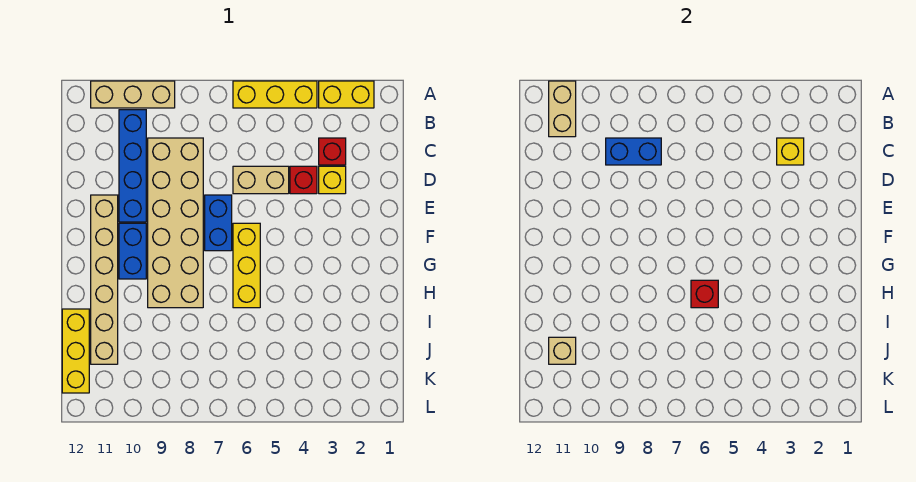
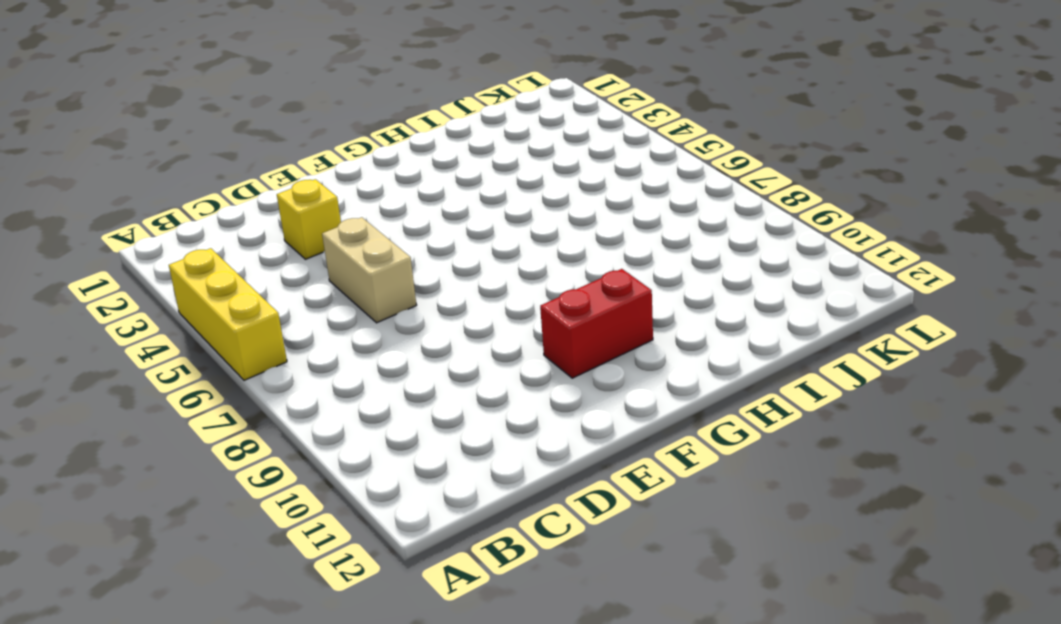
red 1x2 brick [540,269,653,378] -> blue 1x2 brick [119,223,146,279]
none -> yellow 1x2 brick [319,81,374,108]
none -> tan 1x3 brick [91,81,175,108]
none -> blue 1x4 brick [119,110,146,222]

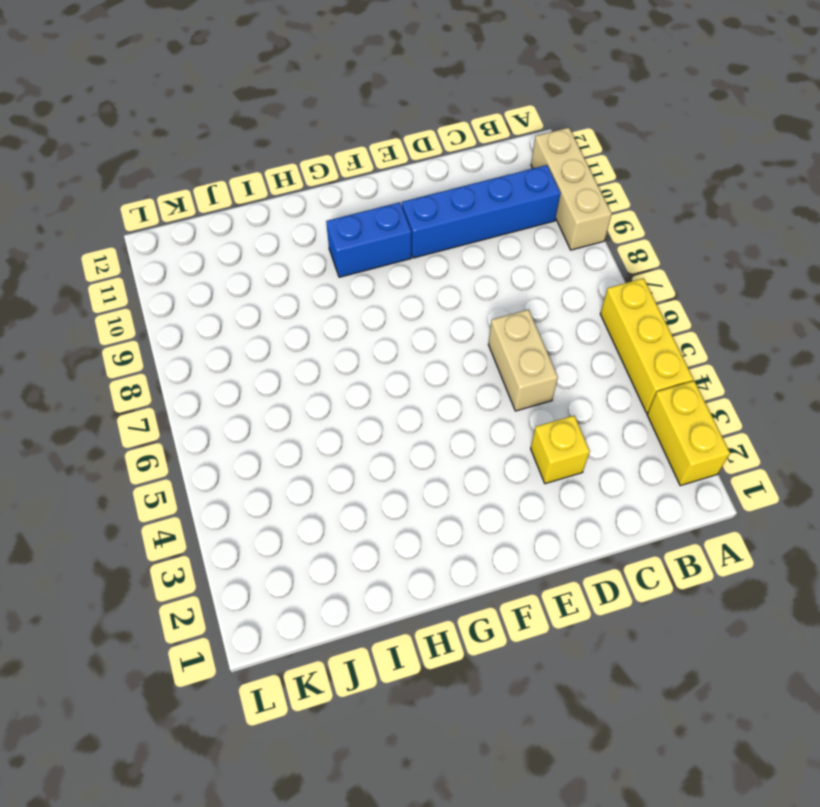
none -> red 1x1 brick [319,138,346,165]
none -> tan 2x6 brick [148,138,203,308]
none -> red 1x1 brick [290,166,317,194]

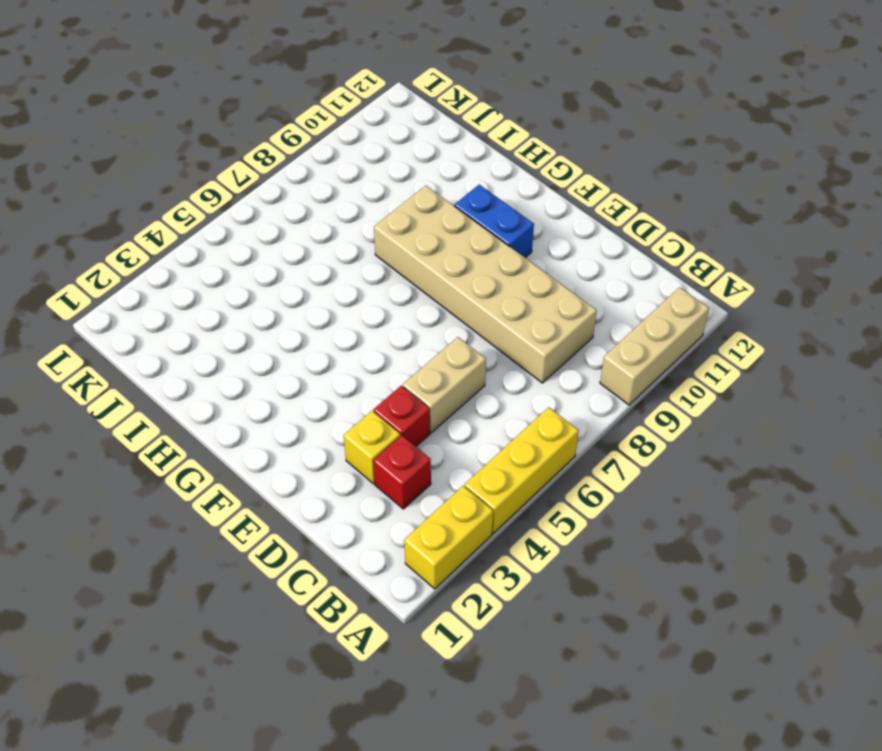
none -> blue 1x4 brick [119,110,146,222]
none -> blue 1x2 brick [205,195,232,251]
none -> tan 1x6 brick [91,195,118,364]

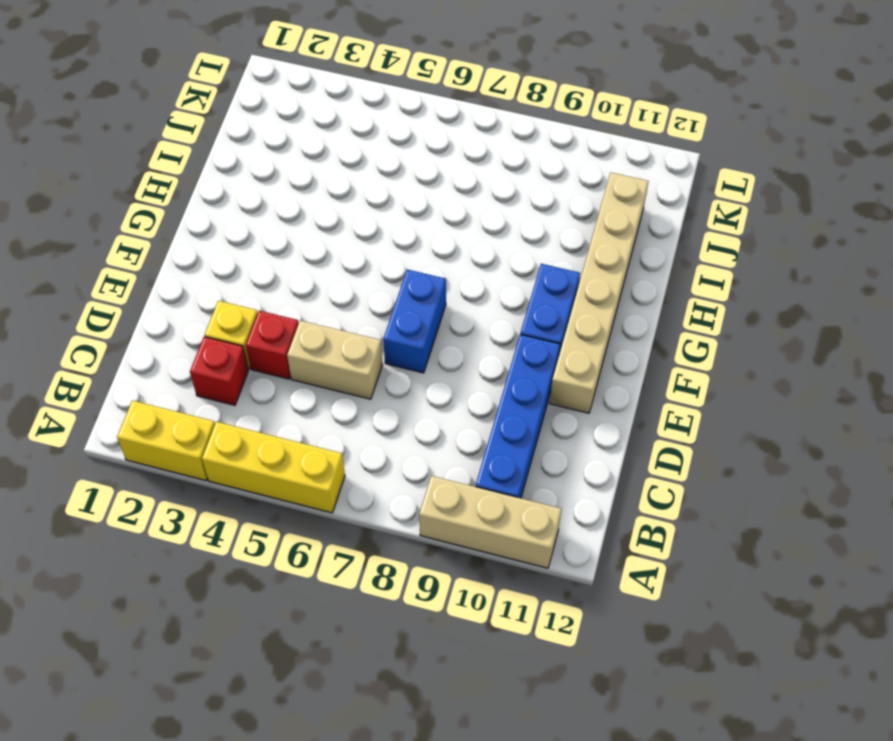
none -> tan 2x6 brick [148,138,203,308]
none -> yellow 1x3 brick [233,223,260,308]
none -> yellow 1x3 brick [62,309,89,393]

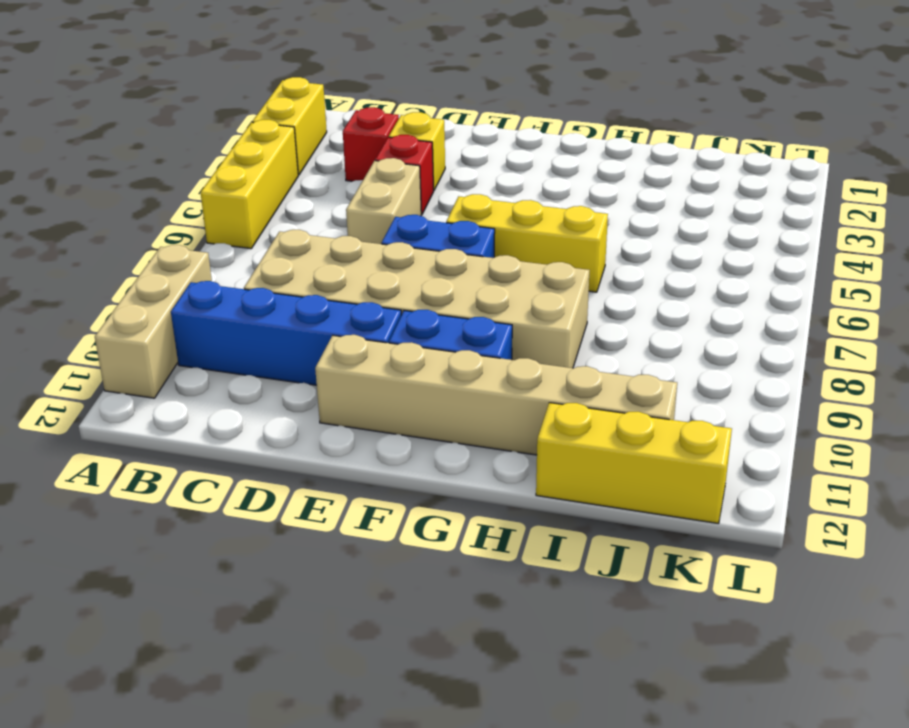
none -> tan 1x2 brick [549,81,576,137]
none -> yellow 1x1 brick [777,138,804,165]
none -> blue 1x2 brick [606,138,661,165]

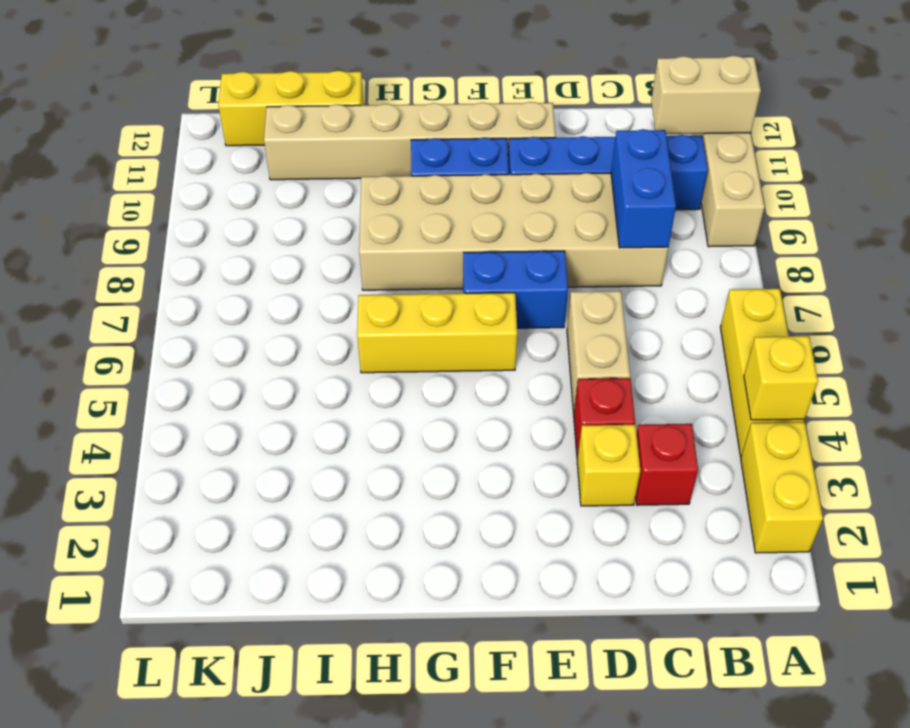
yellow 1x1 brick [744,336,818,420] -> yellow 1x1 brick moved to [777,138,804,165]
none -> red 1x1 brick [691,280,718,308]
none -> tan 1x1 brick [549,337,576,364]

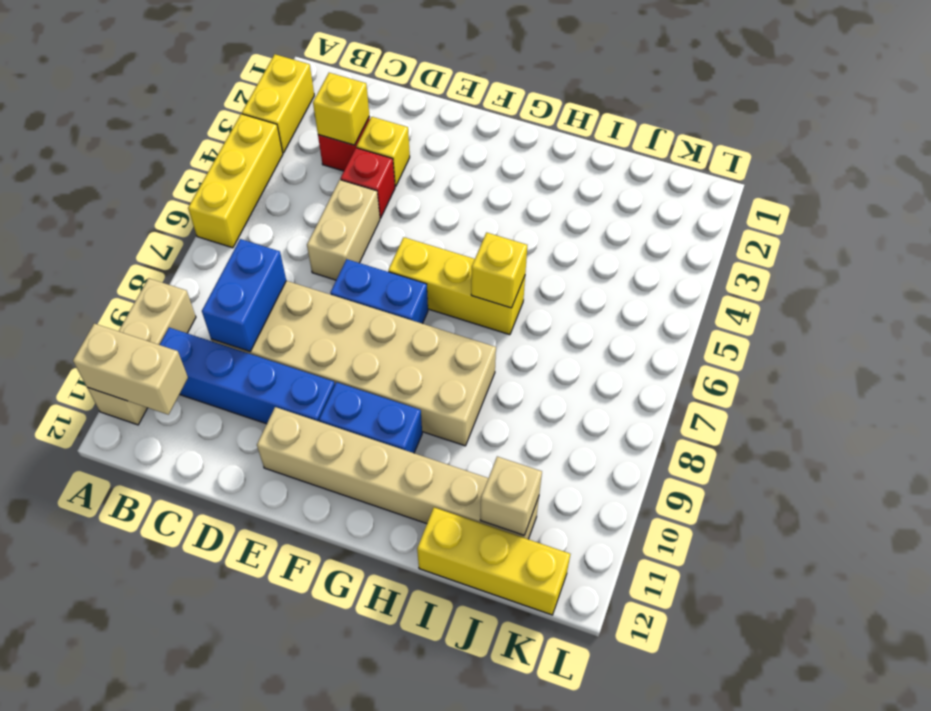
yellow 1x1 brick [471,233,527,308] -> red 1x1 brick [691,280,718,308]

